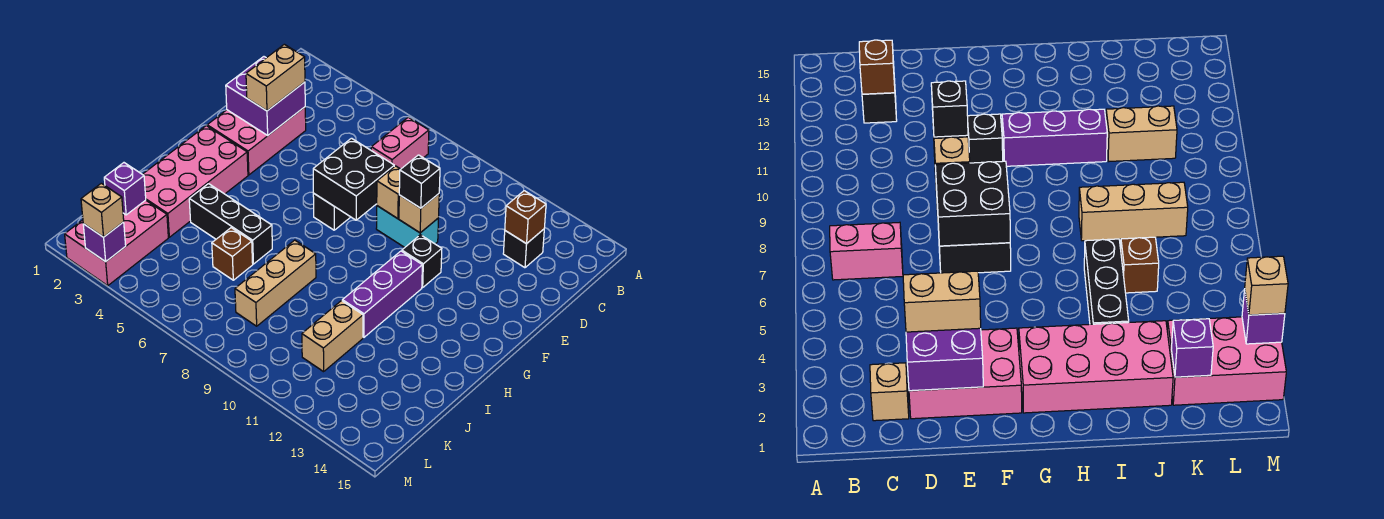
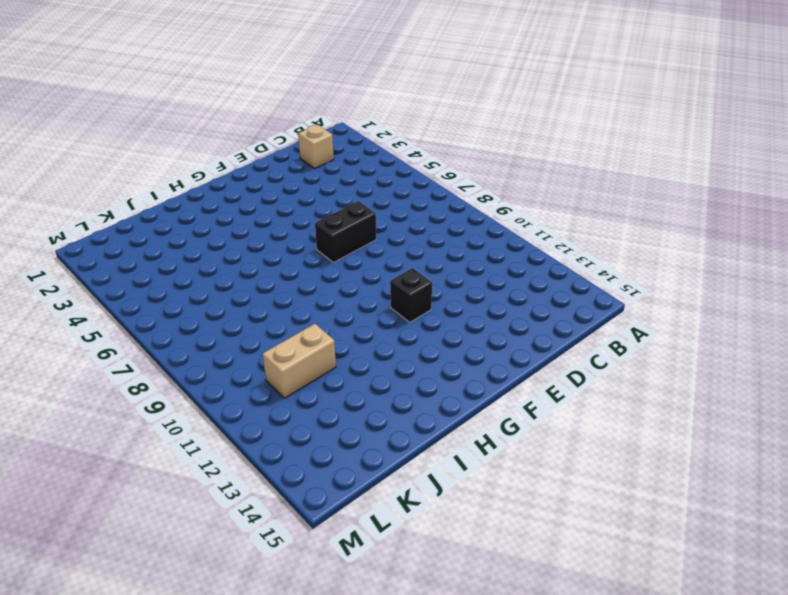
none -> pink 1x2 brick [371,117,429,169]
none -> black 1x1 brick [503,229,544,268]
none -> pink 2x3 brick [207,107,306,175]

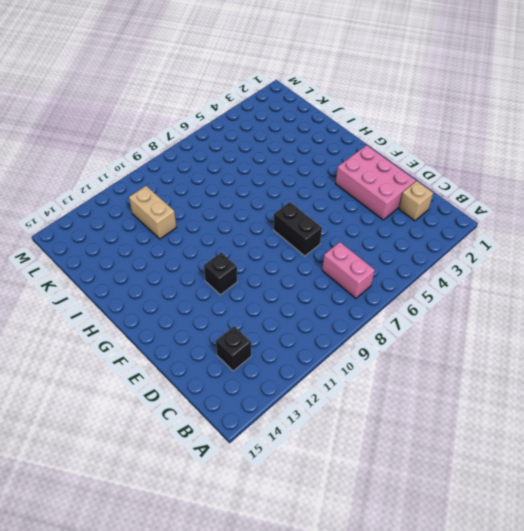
none -> cyan 1x2 brick [376,206,438,247]
none -> pink 2x4 brick [143,126,248,237]
none -> purple 1x3 brick [342,251,422,337]

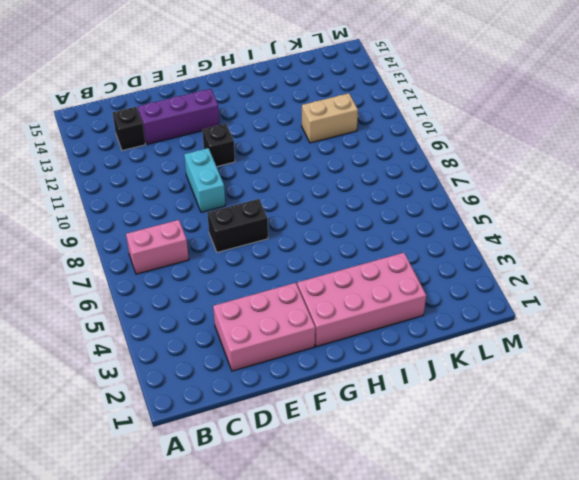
purple 1x3 brick [138,89,219,144] -> purple 1x3 brick moved to [342,251,422,337]
none -> tan 1x1 brick [870,363,909,421]
none -> black 1x3 brick [189,184,272,264]
none -> tan 1x3 brick [235,240,316,326]

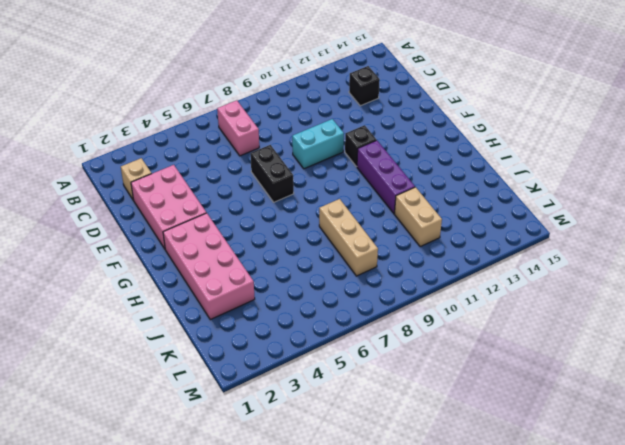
none -> black 1x3 brick [189,184,272,264]
none -> brown 1x1 brick [212,228,253,280]
none -> pink 2x3 brick [65,200,168,286]

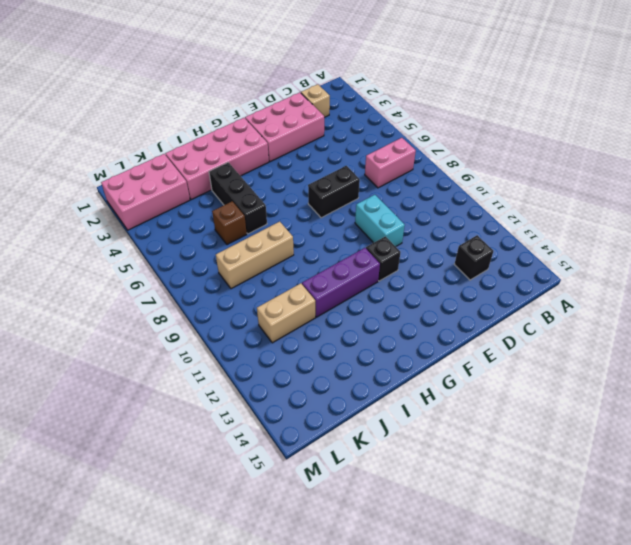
none -> brown 1x1 brick [505,191,546,244]
none -> purple 2x2 brick [226,57,305,136]
none -> black 2x2 brick [313,138,394,220]

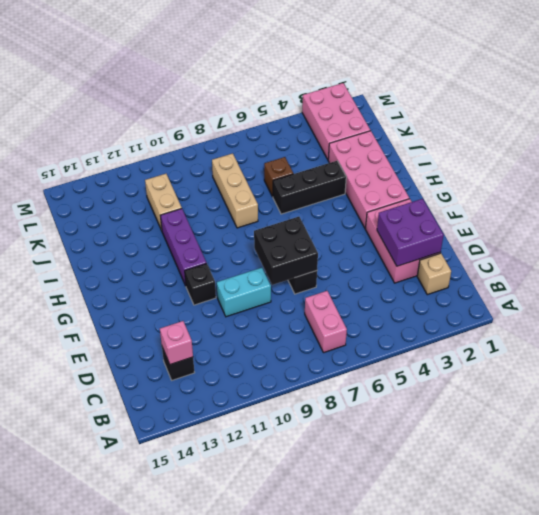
pink 1x1 brick [160,321,193,365] -> brown 1x1 brick [505,191,546,244]
none -> tan 1x1 brick [377,166,400,219]
none -> tan 1x1 brick [399,194,439,233]
none -> purple 1x1 brick [104,163,146,215]

